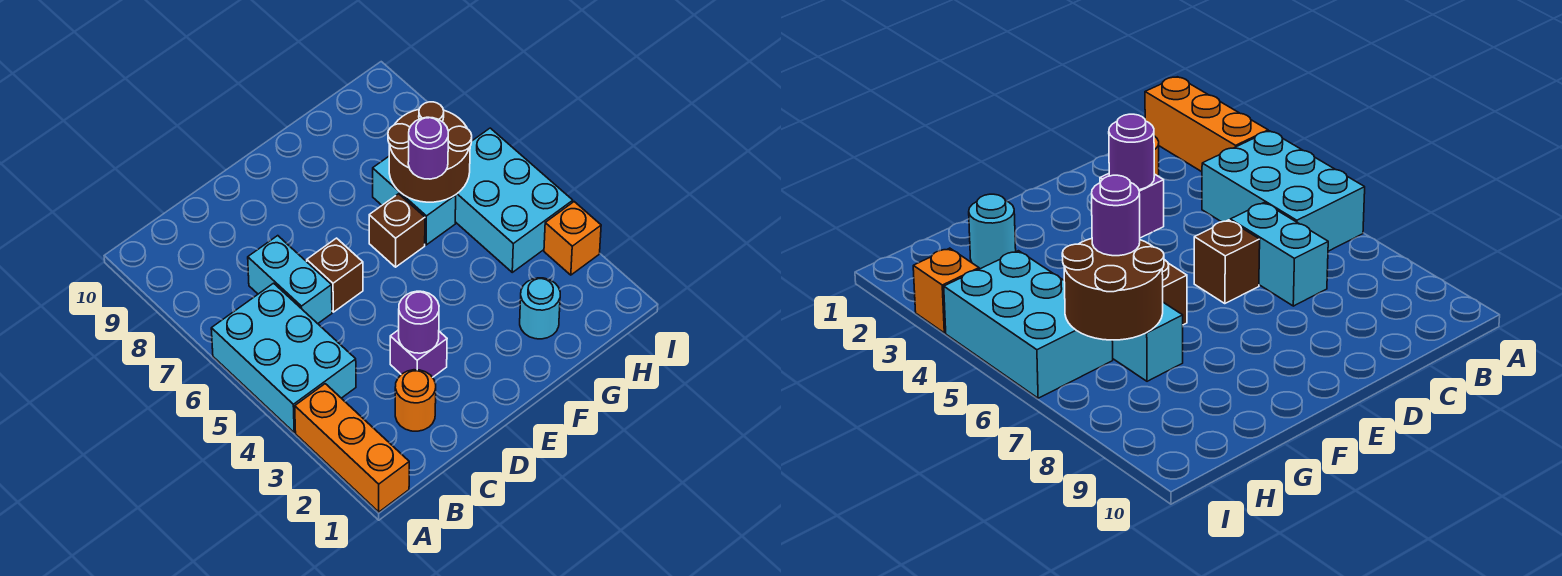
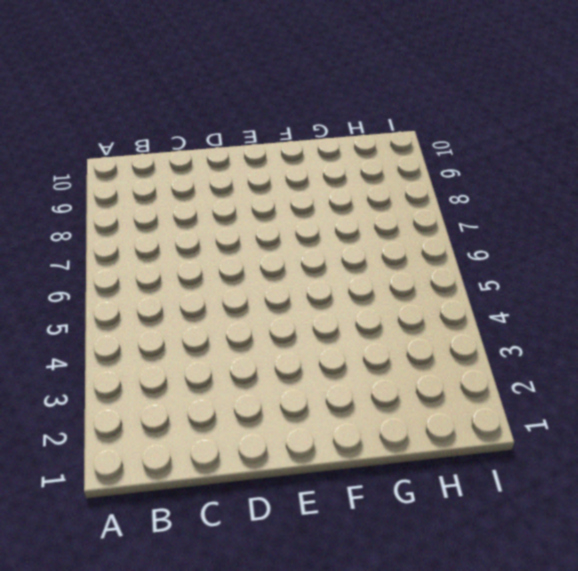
none -> orange 1x3 brick [295,384,409,512]
none -> cyan 2x3 brick [211,283,356,432]
none -> orange 1x1 round brick [395,370,436,431]

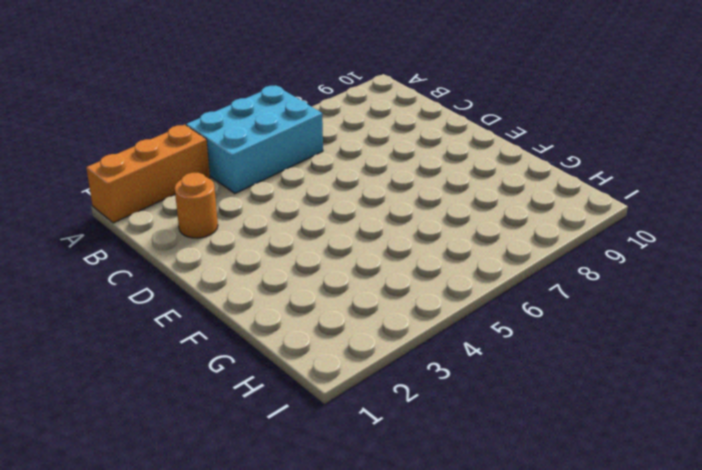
none -> cyan 1x2 brick [248,236,332,324]
none -> purple 1x1 brick [390,330,447,378]
none -> brown 1x1 brick [307,238,363,312]

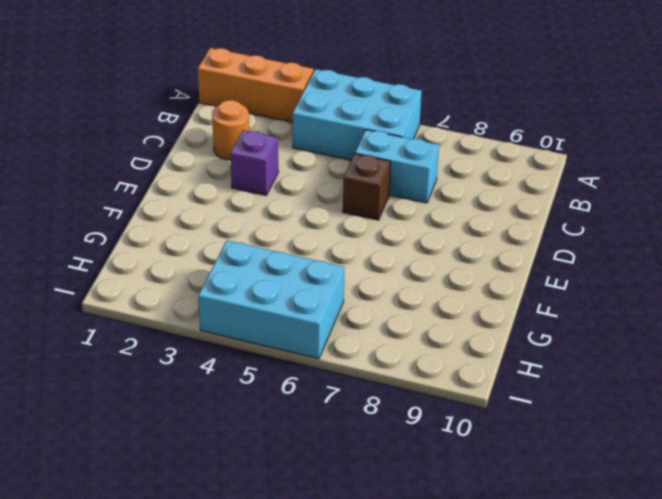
none -> brown 1x1 brick [369,194,425,267]
none -> cyan 1x1 round brick [520,278,560,339]
none -> cyan 1x2 brick [373,157,456,245]

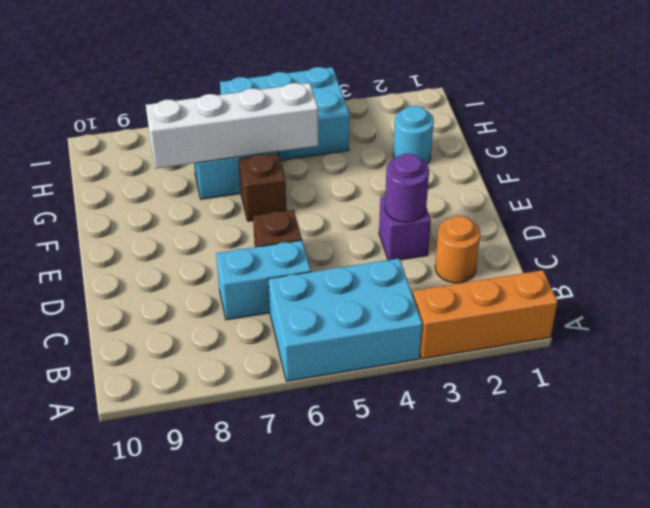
white 1x4 brick [146,83,318,169] -> brown 2x2 round brick [388,102,472,202]
none -> orange 1x1 brick [544,202,601,275]
none -> purple 1x1 round brick [408,117,448,179]

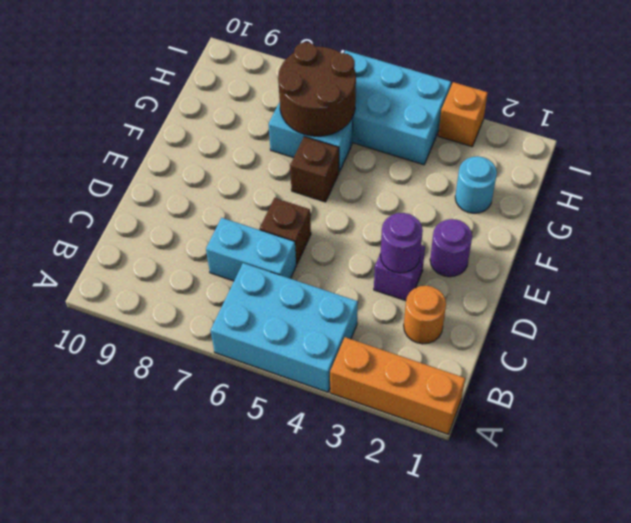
purple 1x1 round brick [430,219,472,277] -> purple 1x1 round brick moved to [408,117,448,179]

